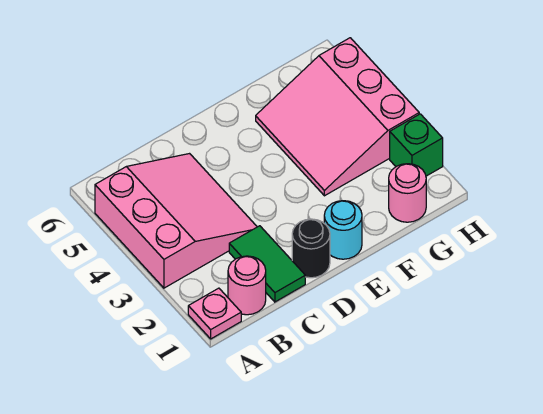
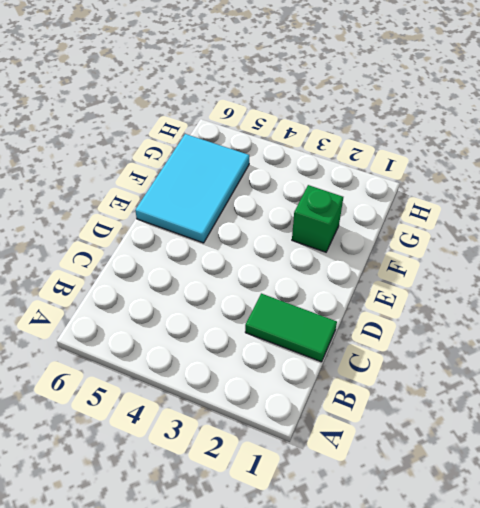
cyan 2x3 tile [135,134,249,243] -> pink 3x3 slope [256,38,419,196]
green 1x1 brick [292,185,343,252] -> green 1x1 brick moved to [390,114,443,176]
none -> pink 1x1 plate [188,288,241,339]
none -> pink 3x3 slope [95,154,257,288]

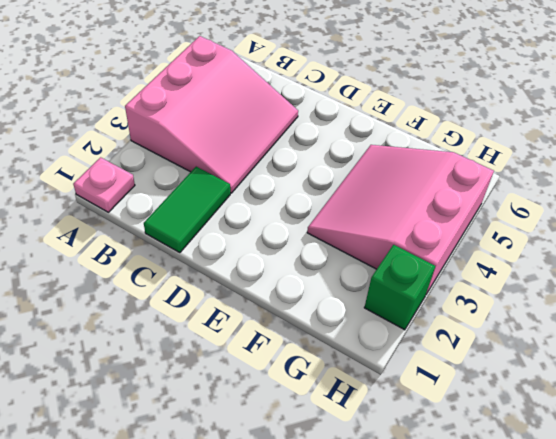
none -> pink 1x1 round brick [228,256,266,315]
none -> black 1x1 round brick [292,219,330,278]

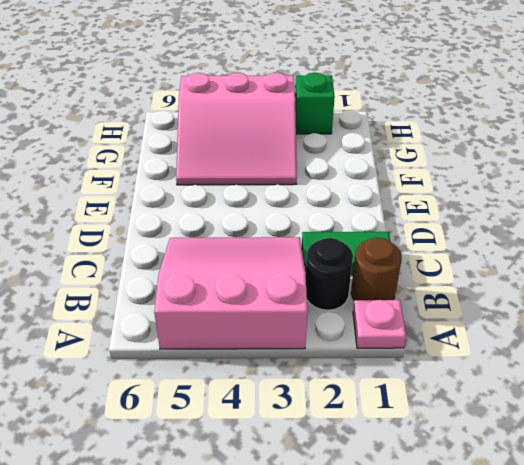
brown 1x1 round brick [351,238,402,300] -> pink 1x1 round brick [228,256,266,315]
black 1x1 round brick [306,238,353,310] -> black 1x1 round brick moved to [292,219,330,278]
none -> cyan 1x1 round brick [324,201,362,259]
none -> pink 1x1 round brick [389,164,426,222]

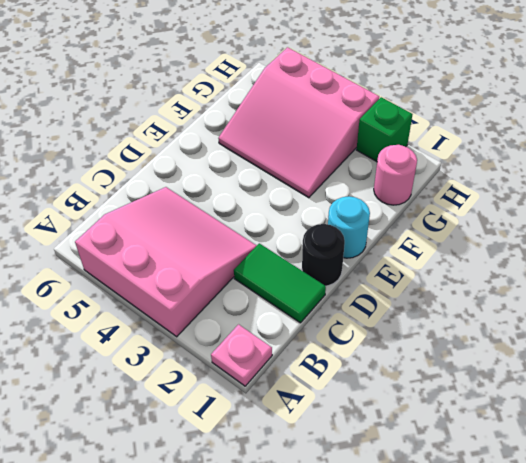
none -> pink 1x1 round brick [228,256,266,315]

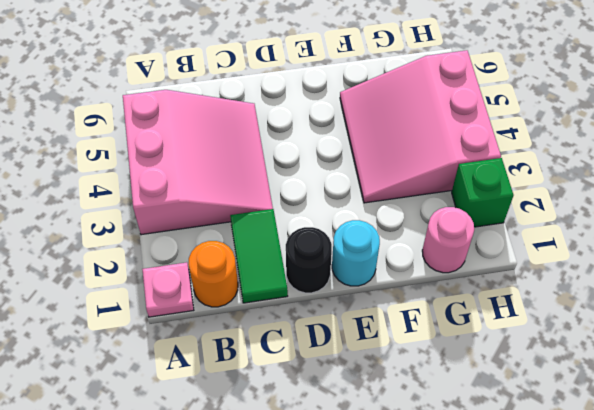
orange 1x1 round brick [188,241,238,307] -> pink 1x1 round brick [228,256,266,315]

